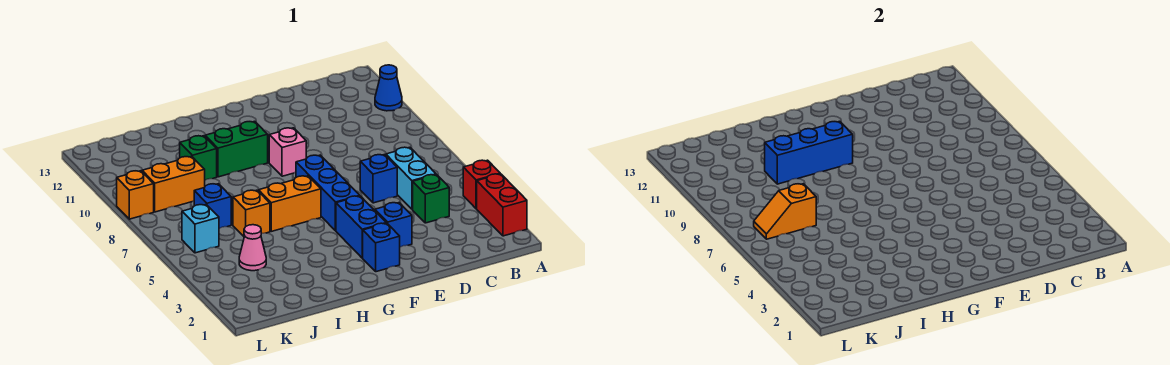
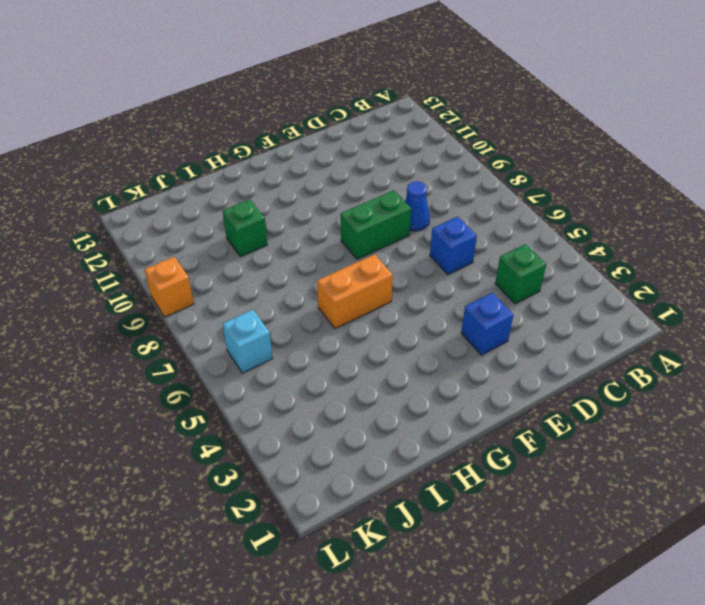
blue 1x1 cone [405,181,430,231] -> blue 1x1 cone moved to [375,65,402,111]
green 1x2 brick [341,190,411,259] -> green 1x2 brick moved to [205,121,268,177]
none -> red 1x2 brick [477,174,527,236]
none -> red 1x1 brick [463,160,500,209]
none -> cyan 1x2 brick [386,147,436,209]

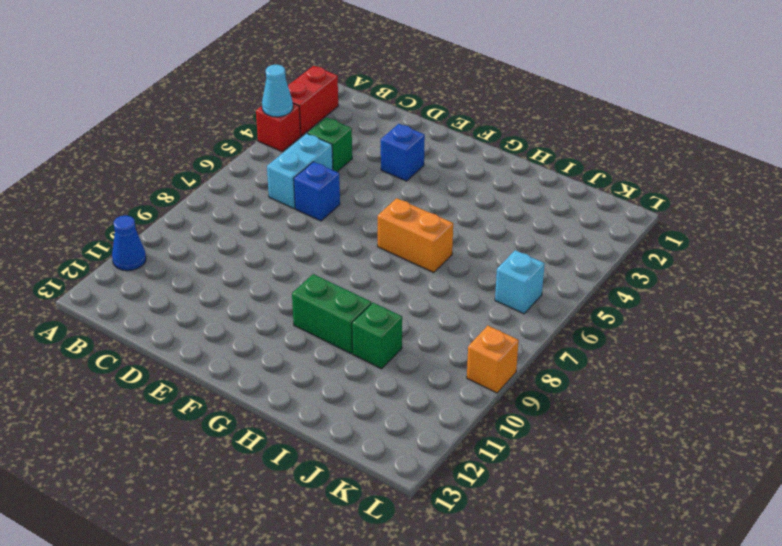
cyan 1x1 cone [262,65,293,117] -> none
none -> blue 1x1 brick [363,223,400,272]
none -> blue 1x2 brick [336,196,386,258]
none -> blue 1x3 brick [296,155,360,231]

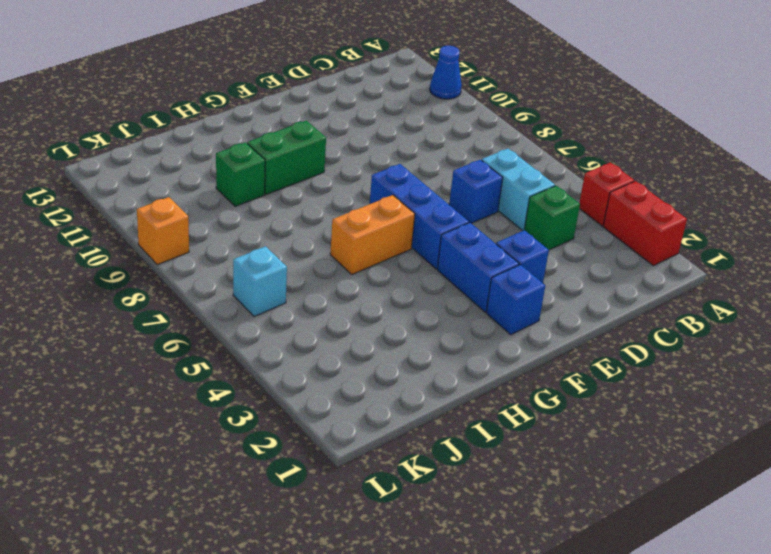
none -> pink 1x1 brick [269,128,306,176]
none -> orange 1x1 brick [233,190,270,236]
none -> pink 1x1 cone [239,225,266,271]

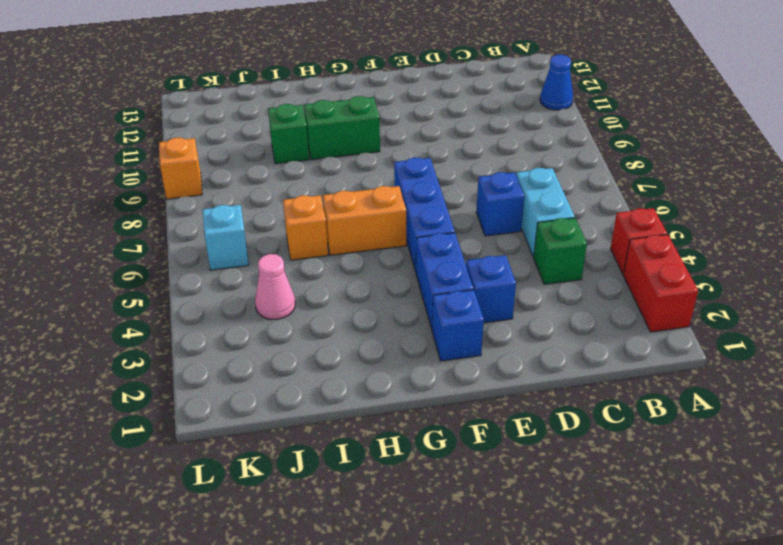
none -> pink 1x1 brick [269,128,306,176]
none -> blue 1x1 brick [194,184,231,228]
none -> orange 1x2 brick [142,156,205,212]

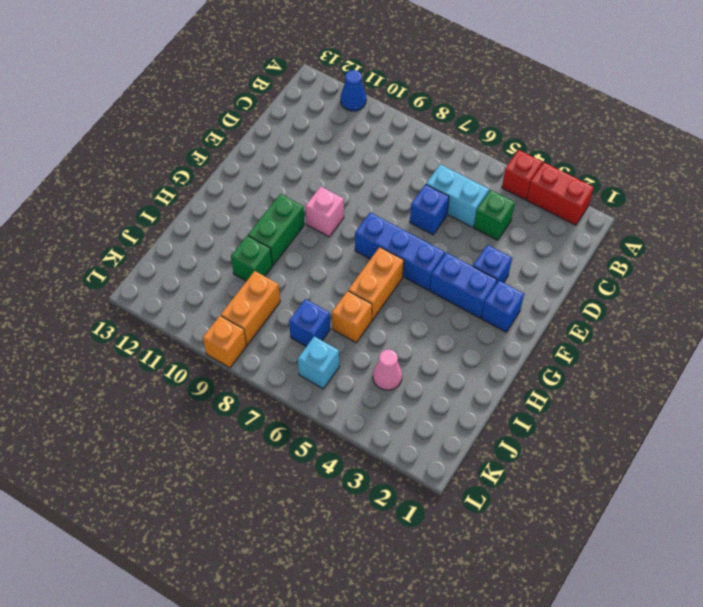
none -> blue 1x3 brick [765,121,853,184]
none -> orange 1x2 slope [754,184,816,239]

